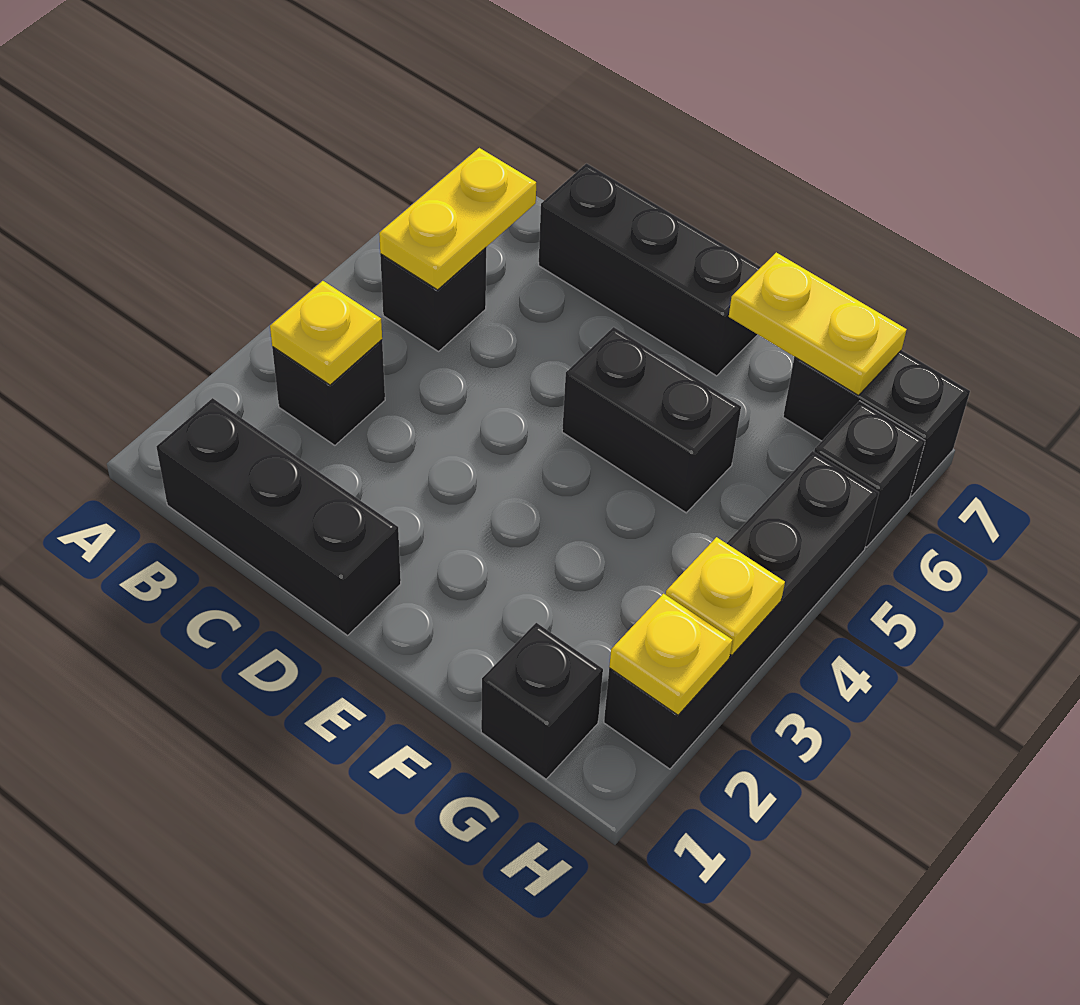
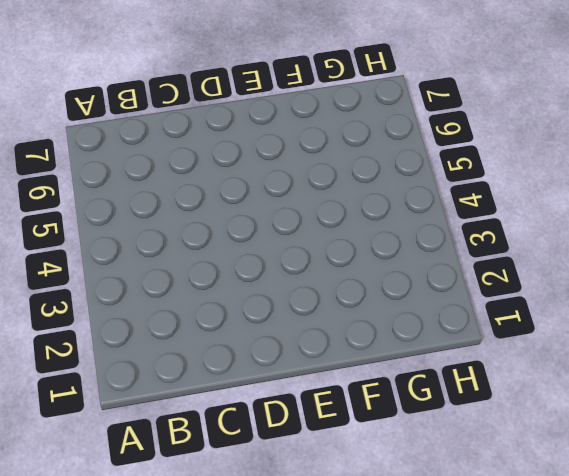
none -> black 1x3 brick [157,398,401,635]
none -> black 1x1 brick [272,340,385,445]
none -> black 1x1 brick [380,248,486,351]

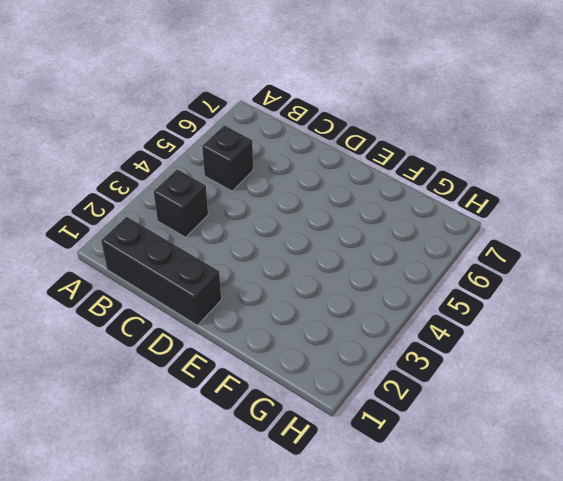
none -> black 1x3 brick [539,164,761,376]
none -> black 1x2 brick [562,327,741,513]
none -> black 1x1 brick [481,623,603,779]

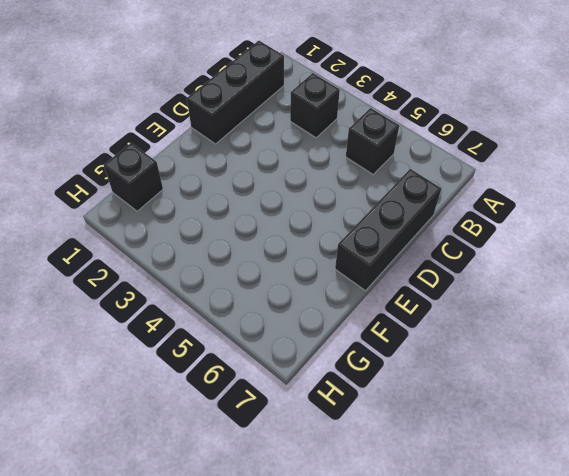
none -> black 1x2 brick [562,327,741,513]
none -> black 1x2 brick [783,350,970,497]
none -> black 1x4 brick [604,451,879,769]

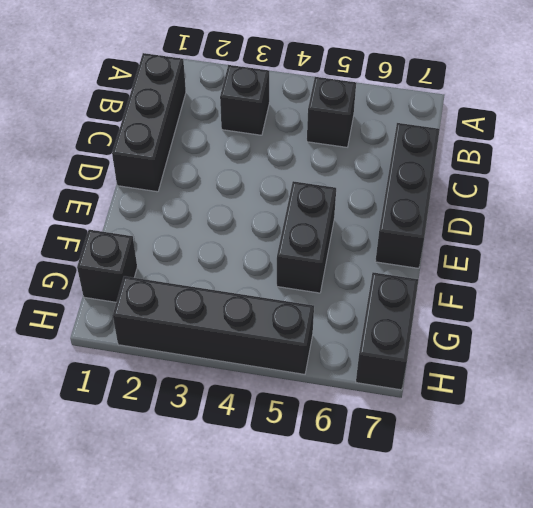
none -> black 1x1 brick [814,401,925,547]
none -> yellow 1x1 plate [270,281,382,385]
none -> yellow 1x2 plate [379,148,536,290]

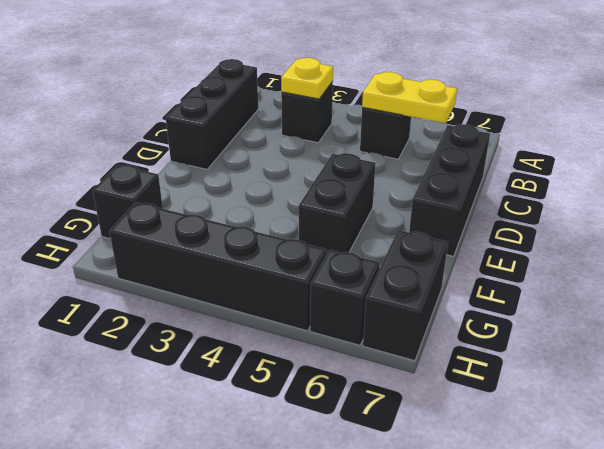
none -> yellow 1x2 plate [729,252,907,395]
none -> yellow 1x1 plate [609,594,733,715]
none -> yellow 1x1 plate [666,537,785,655]

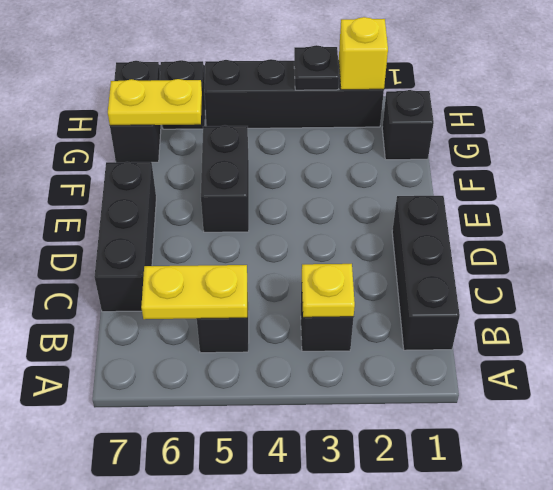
yellow 1x2 plate [108,79,202,125] -> yellow 1x2 plate turned to [729,252,907,395]
yellow 1x1 brick [339,17,388,90] -> yellow 1x1 plate [609,594,733,715]
black 1x1 plate [294,45,339,90] -> yellow 1x1 plate [666,537,785,655]

